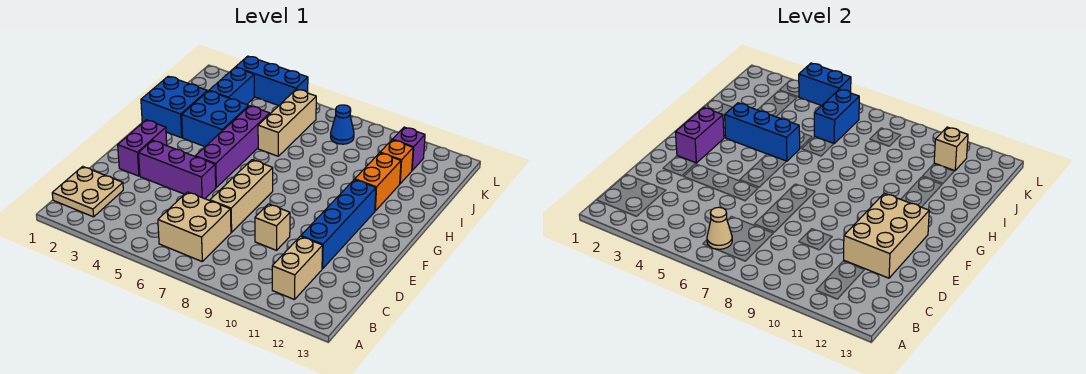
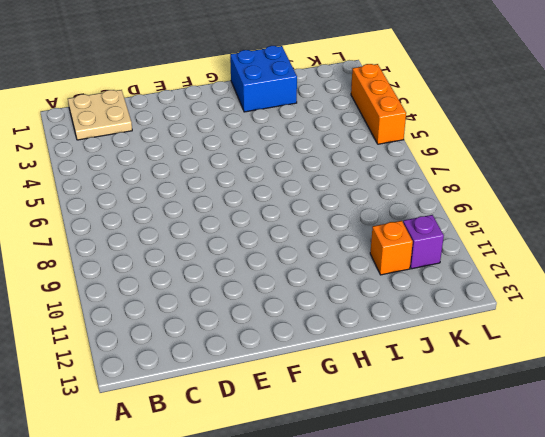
orange 1x3 brick [351,64,406,144] -> blue 1x3 brick [236,56,308,106]
none -> tan 2x2 brick [158,192,231,261]
none -> tan 1x2 brick [272,236,323,300]
none -> tan 1x3 brick [210,160,273,232]

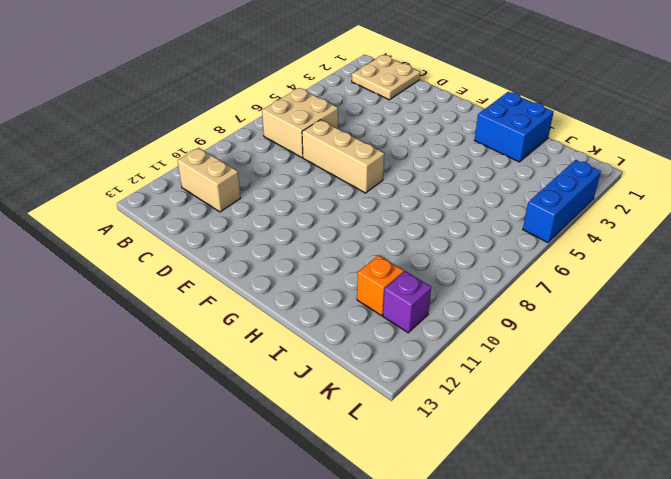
none -> tan 1x1 brick [255,204,290,250]
none -> blue 1x4 brick [301,179,376,269]
none -> purple 1x2 brick [118,120,167,176]

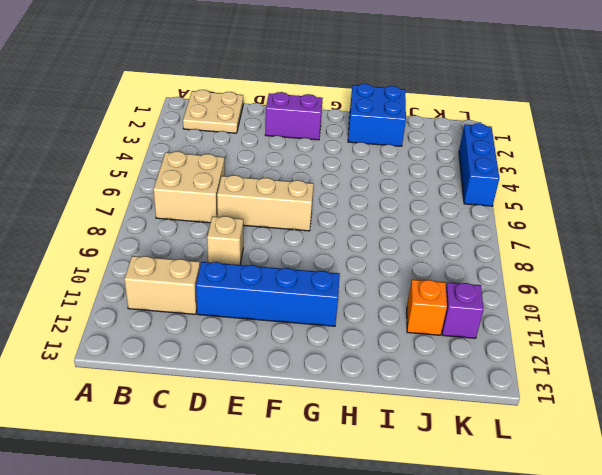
none -> purple 1x3 brick [139,140,216,199]
none -> purple 1x4 brick [195,106,270,187]
none -> blue 2x2 brick [182,91,249,147]

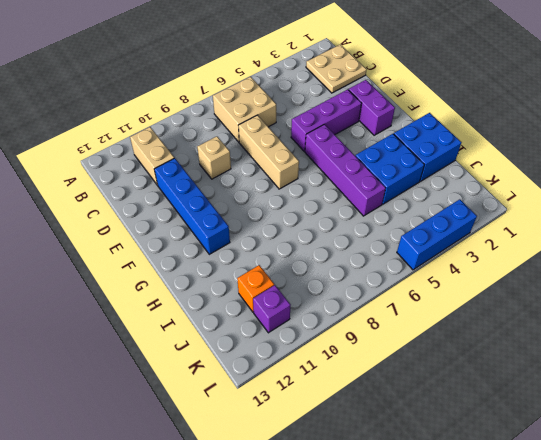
none -> orange 1x2 brick [355,153,401,211]
none -> tan 1x3 brick [258,89,316,156]
none -> blue 1x2 brick [209,67,254,105]

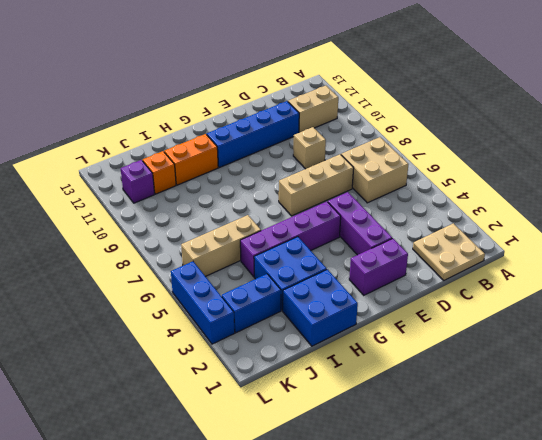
none -> blue 1x1 cone [331,105,354,144]
none -> tan 1x1 cone [707,207,732,249]
none -> tan 2x3 brick [844,193,929,278]

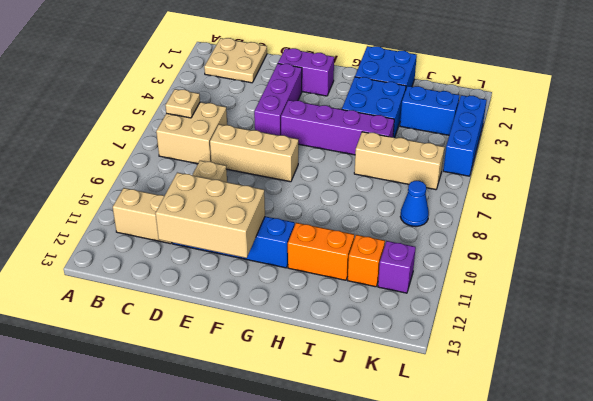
tan 1x1 plate [165,89,200,118] -> tan 1x1 cone [707,207,732,249]
none -> purple 1x2 brick [675,107,724,163]
none -> blue 1x3 brick [725,103,800,161]
none -> blue 1x2 brick [814,89,859,143]

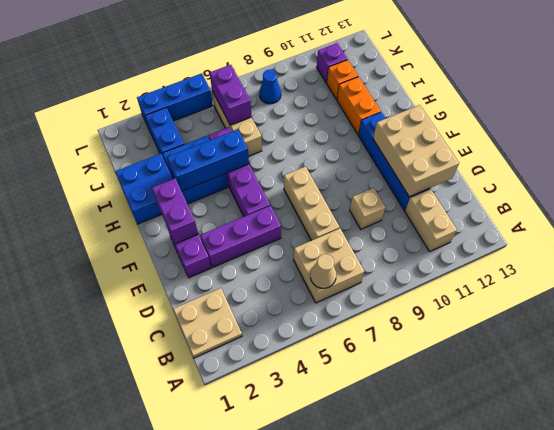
purple 1x2 brick [210,65,251,125] -> blue 1x2 brick [814,89,859,143]
none -> tan 1x1 brick [934,127,968,171]
none -> blue 1x2 brick [799,63,851,106]

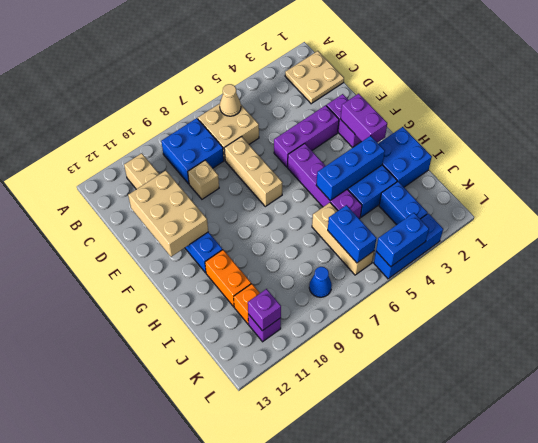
blue 2x2 brick [161,118,224,184] -> none
purple 1x1 brick [248,289,281,331] -> tan 1x1 brick [934,127,968,171]

